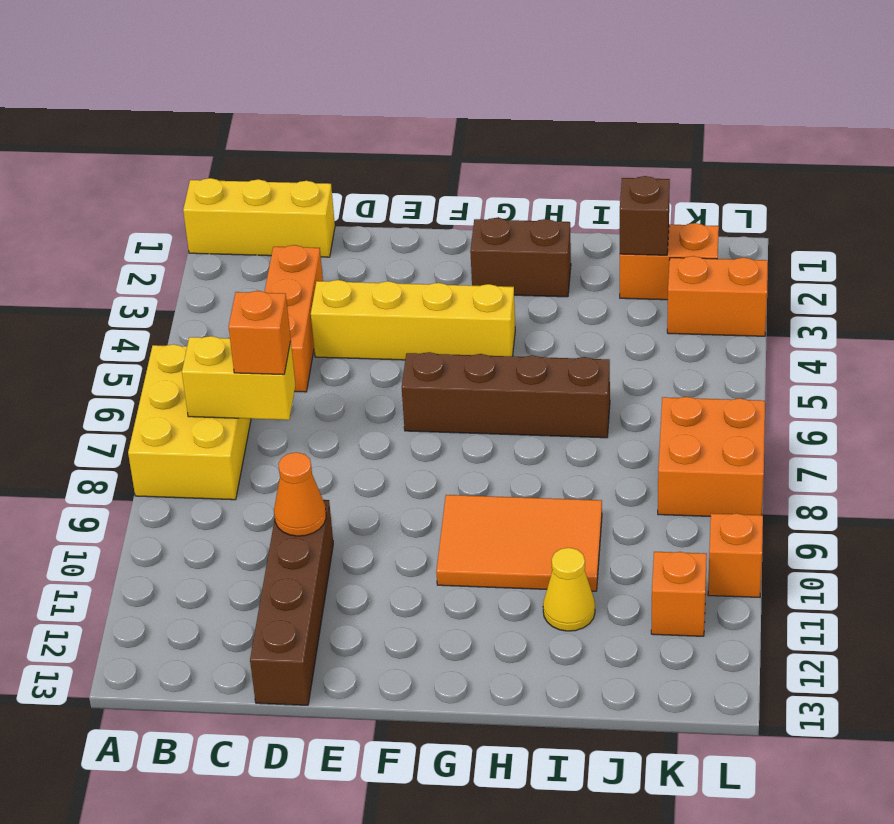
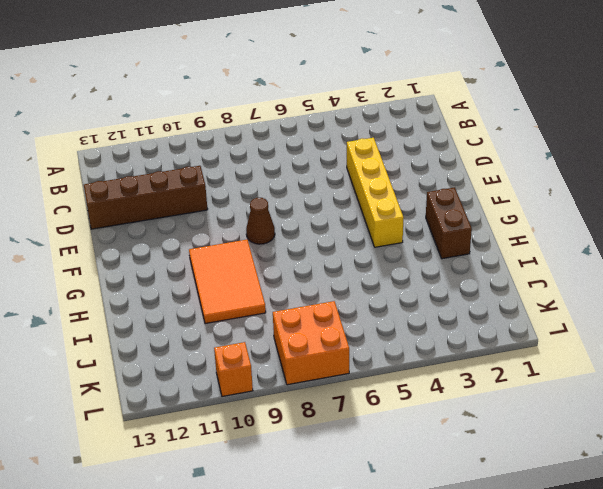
brown 1x1 cone [246,198,275,244] -> none
none -> yellow 1x3 brick [183,178,335,257]
none -> yellow 2x3 brick [128,344,251,500]
none -> orange 1x3 brick [264,245,323,392]

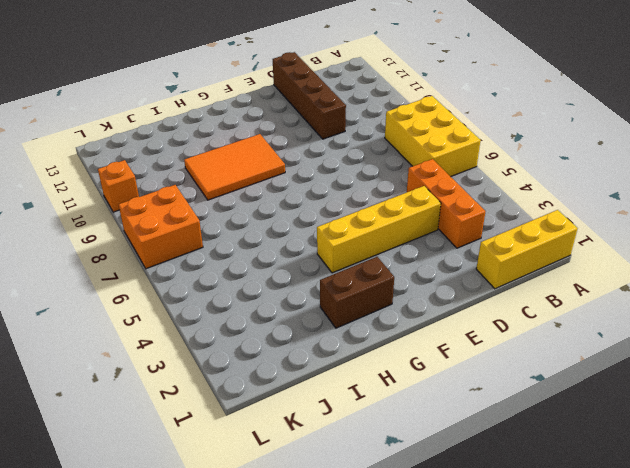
none -> brown 1x4 brick [402,352,610,438]
none -> yellow 1x1 cone [543,548,595,631]
none -> orange 1x2 brick [620,223,719,300]

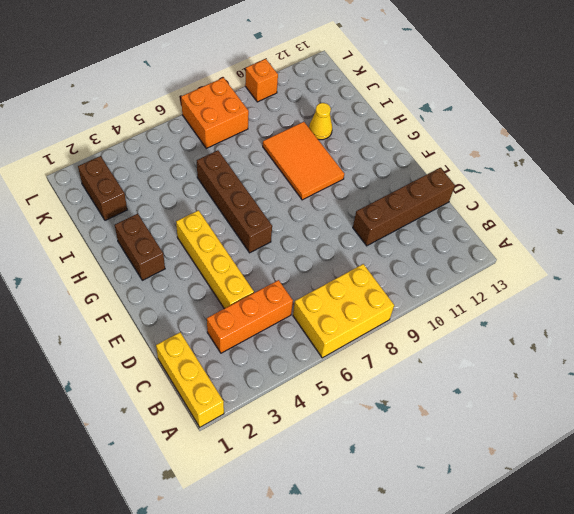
brown 1x2 brick [78,156,127,220] -> orange 1x2 brick [620,223,719,300]
none -> orange 1x2 brick [667,256,768,336]
none -> orange 1x1 brick [651,552,707,636]
none -> yellow 1x2 brick [182,336,295,420]

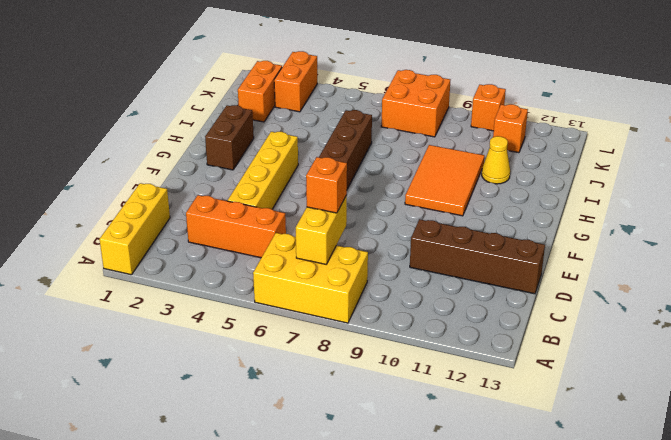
none -> orange 1x1 cone [274,452,326,536]
none -> brown 1x1 brick [620,176,670,255]

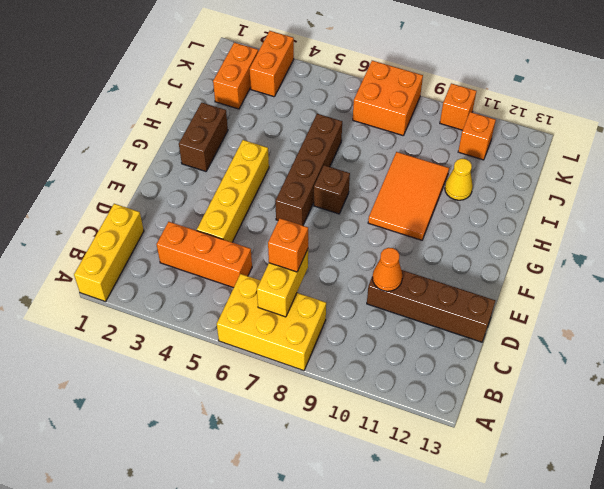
brown 1x1 brick [314,165,350,214] -> brown 1x1 brick moved to [620,176,670,255]

